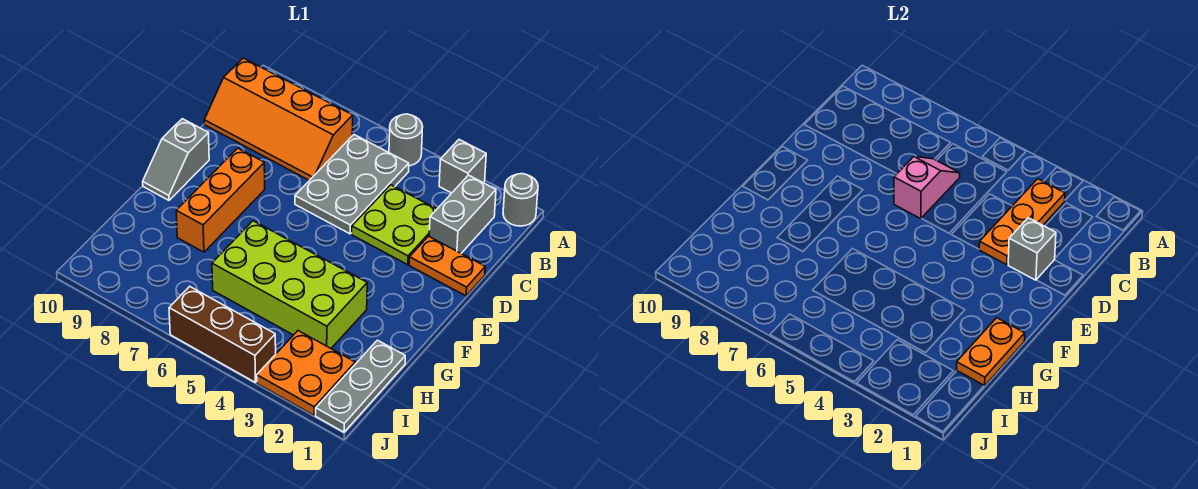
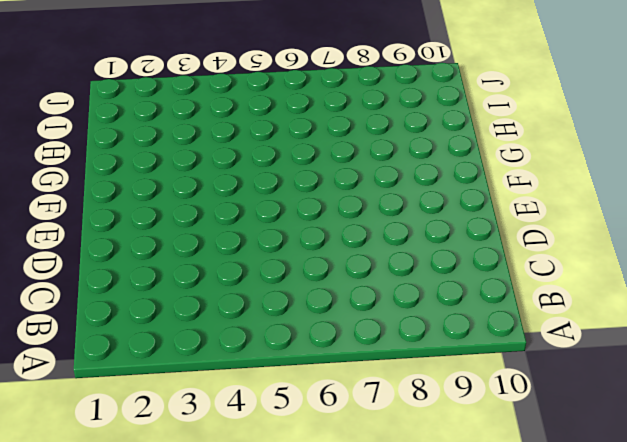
none -> grey 1x1 round brick [503,174,538,226]
none -> grey 1x1 brick [439,140,486,193]
none -> grey 1x1 round brick [389,114,423,166]

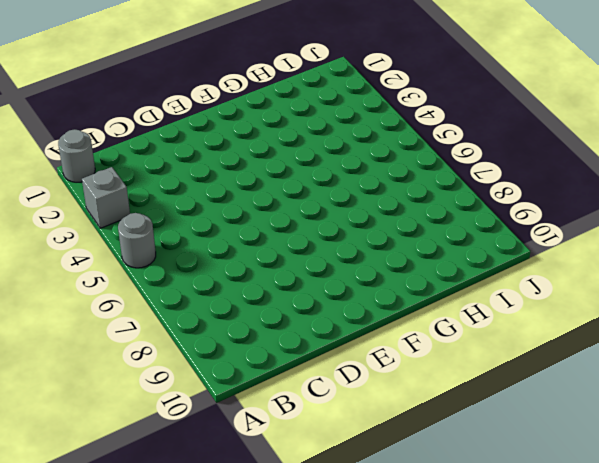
none -> grey 1x2 brick [429,175,496,253]
none -> grey 2x3 plate [295,135,409,234]
none -> orange 2x4 slope [204,58,353,180]

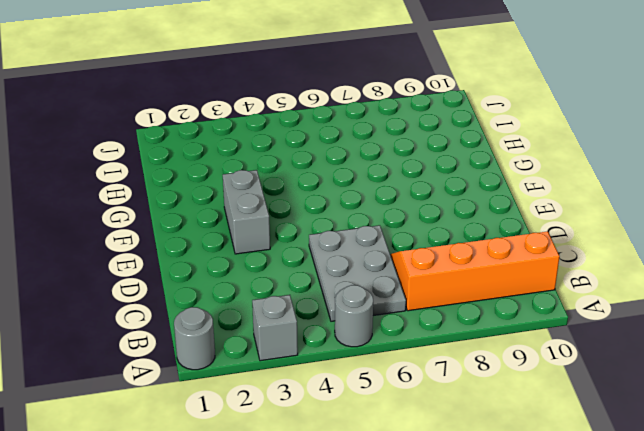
grey 1x2 brick [223,170,270,254] -> grey 1x2 brick moved to [429,175,496,253]
none -> lime 2x2 plate [352,185,437,265]
none -> orange 1x2 plate [409,236,485,296]
none -> orange 1x3 brick [176,148,265,252]

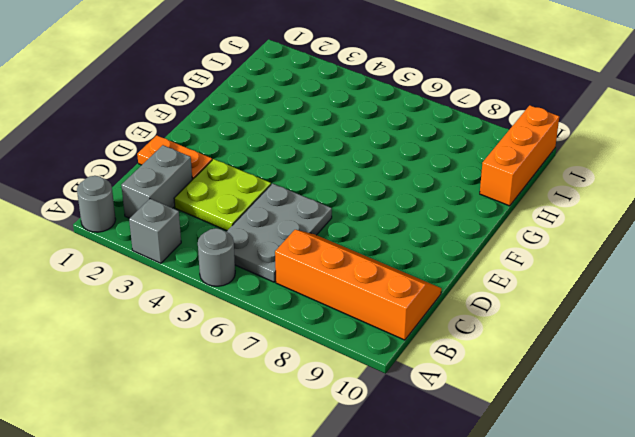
orange 1x3 brick [480,105,559,206] -> orange 1x3 brick moved to [176,148,265,252]
none -> grey 1x2 slope [143,119,209,200]
none -> lime 2x4 brick [212,221,367,348]
none -> grey 1x3 plate [316,340,405,432]

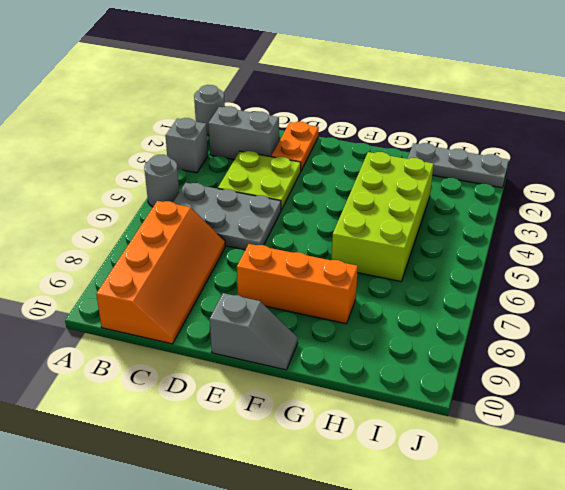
none -> orange 2x2 plate [257,331,355,415]
none -> brown 1x3 brick [169,286,276,383]
none -> orange 1x3 plate [979,179,1065,265]

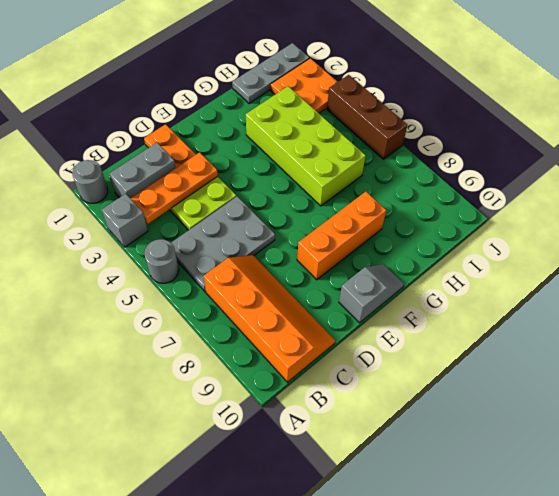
none -> pink 1x2 slope [894,157,960,219]
none -> grey 1x1 brick [1008,218,1056,280]
none -> orange 1x2 plate [957,318,1025,386]

